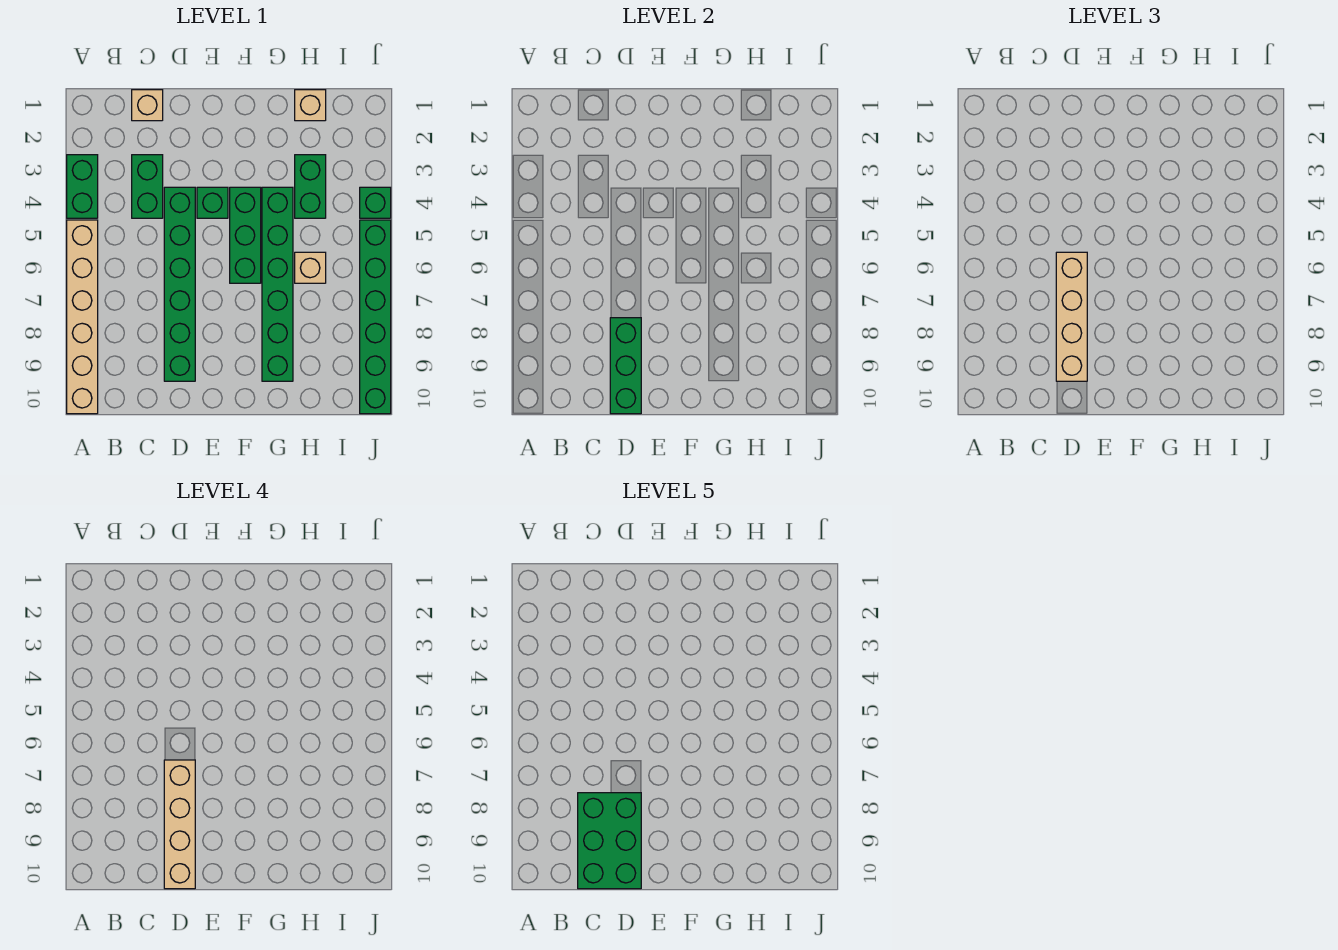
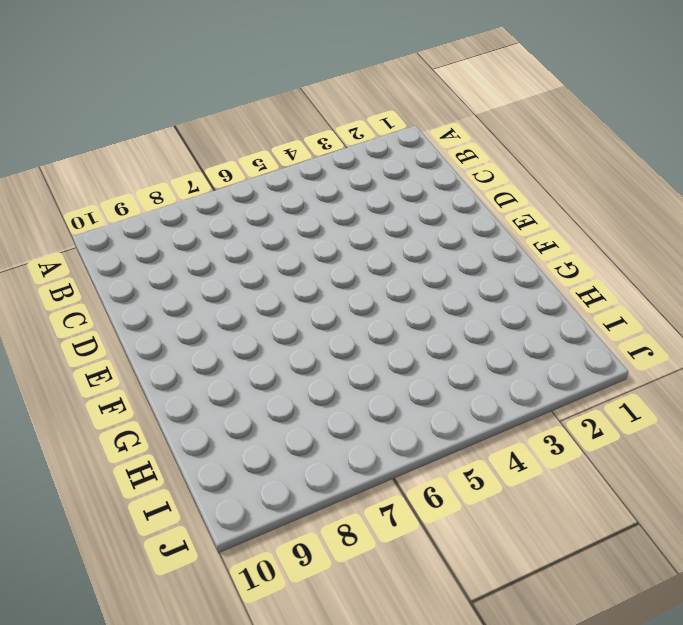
none -> green 1x2 brick [67,155,98,218]
none -> tan 1x6 brick [67,220,98,414]
none -> tan 1x1 brick [132,90,163,121]

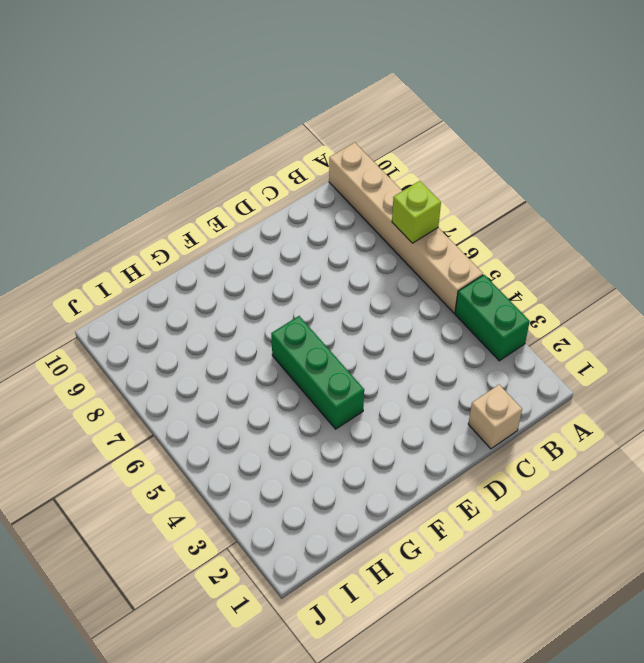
lime 1x1 brick [392,181,441,243] -> none
none -> green 1x2 brick [132,155,163,218]
none -> green 1x6 brick [164,187,195,381]
none -> green 1x1 brick [197,187,228,218]

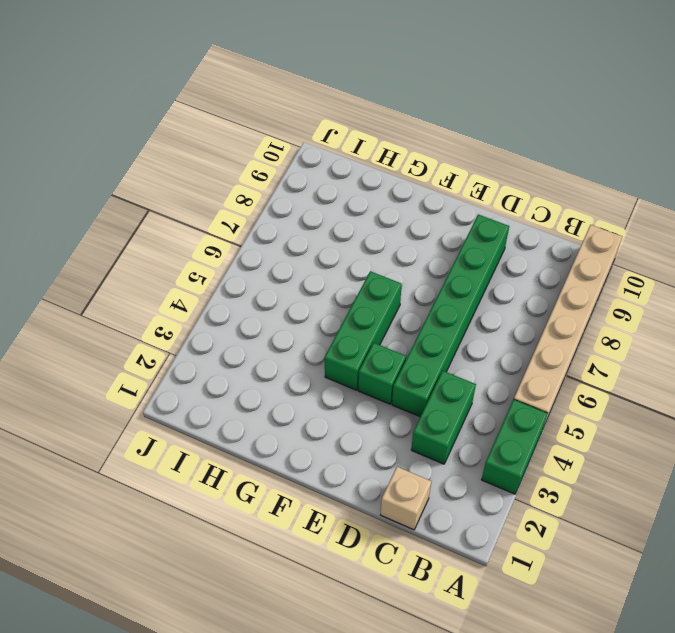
none -> green 1x6 brick [262,187,293,381]
none -> tan 1x1 brick [295,90,326,121]
none -> green 1x2 brick [295,155,326,218]

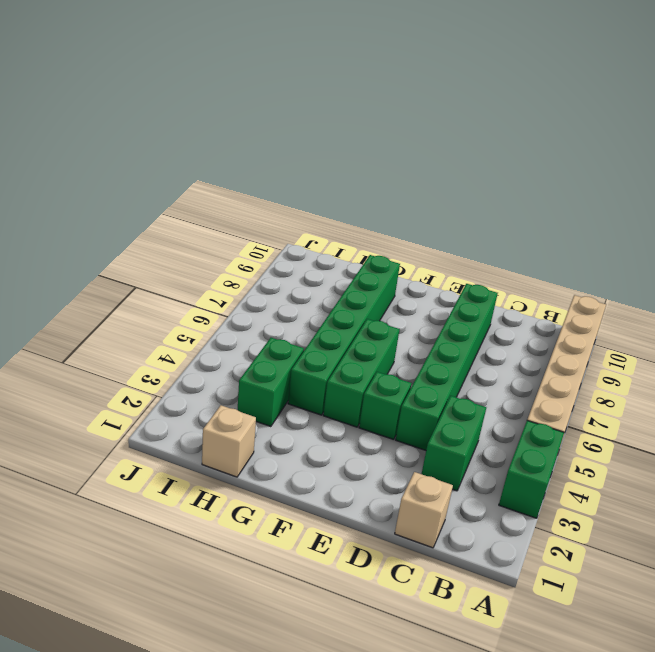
none -> tan 1x1 brick [295,252,326,283]
none -> green 1x1 brick [360,187,391,218]
none -> green 1x6 brick [360,220,391,414]

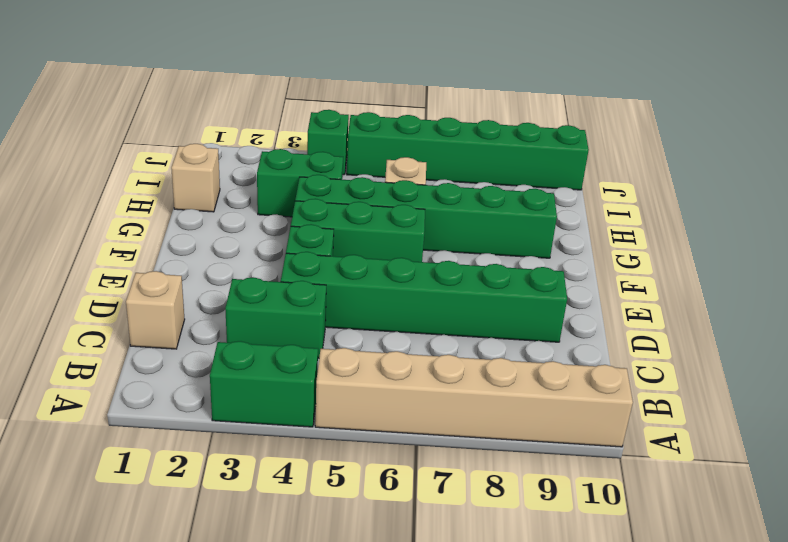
none -> green 1x3 brick [610,318,641,414]
none -> tan 1x4 brick [1056,252,1087,381]
none -> tan 1x4 brick [164,760,195,889]

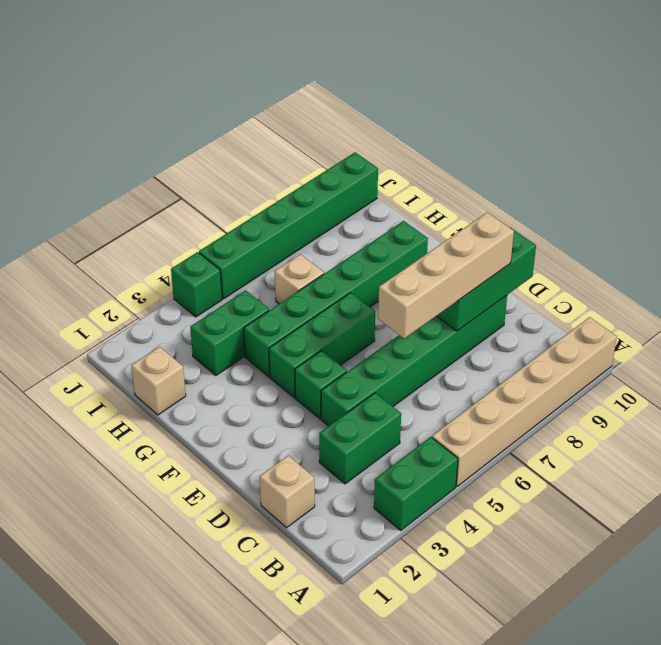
none -> tan 1x4 brick [164,760,195,889]
none -> green 2x3 brick [578,793,641,889]

